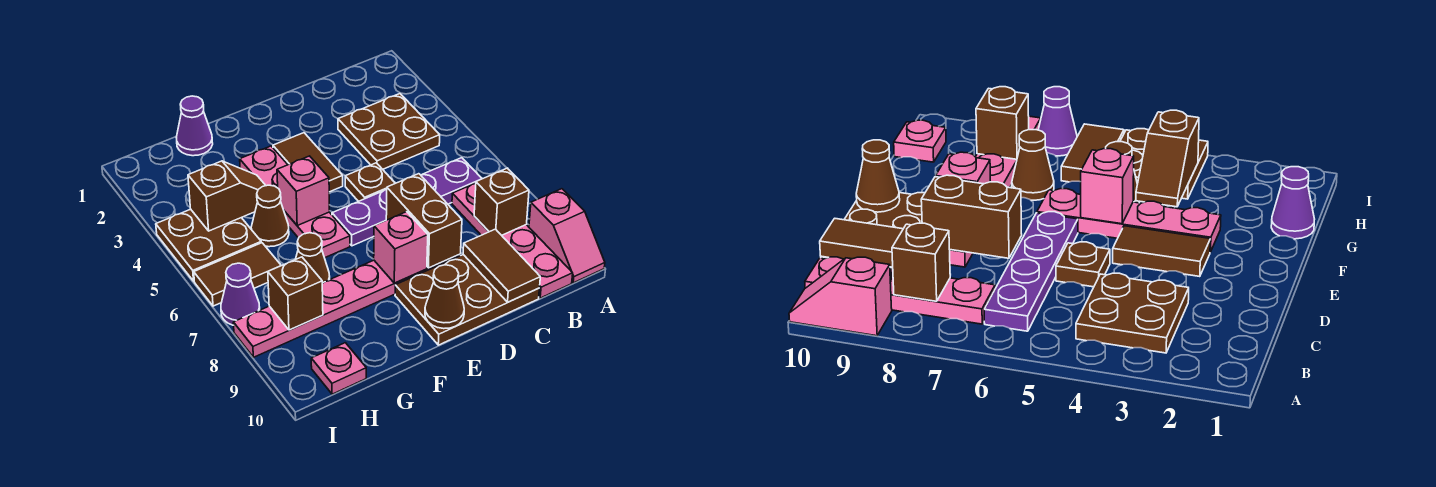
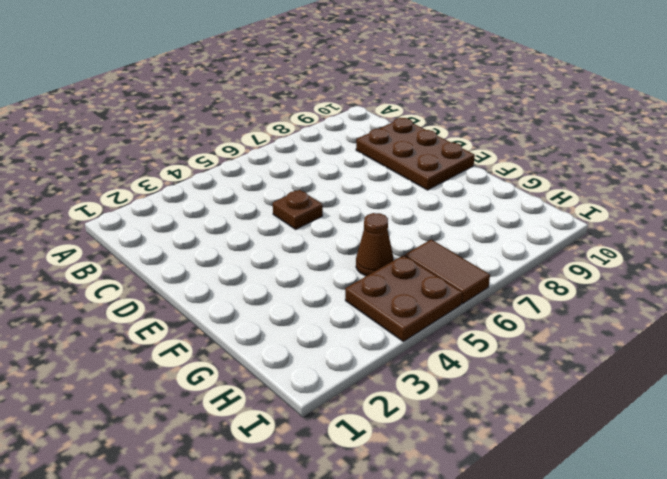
none -> pink 1x2 slope [529,189,605,283]
none -> brown 2x2 plate [338,94,440,169]
none -> purple 1x4 plate [332,158,482,246]

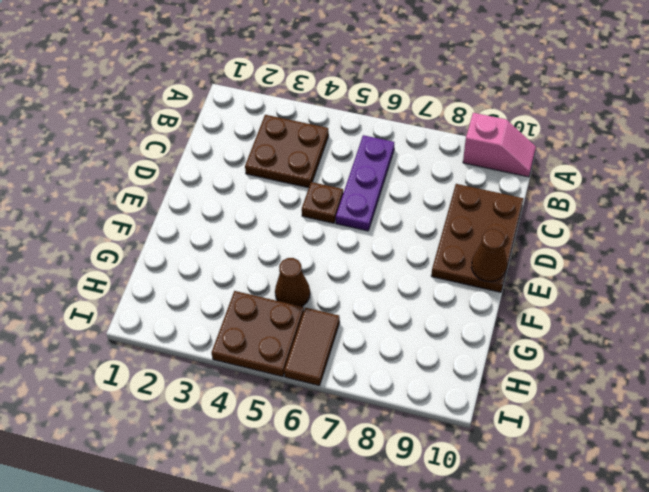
purple 1x3 plate [336,135,394,231] -> purple 1x4 plate [332,158,482,246]
none -> pink 1x4 plate [452,183,573,298]
none -> pink 1x6 plate [233,254,460,357]
none -> brown 1x2 tile [273,133,343,192]

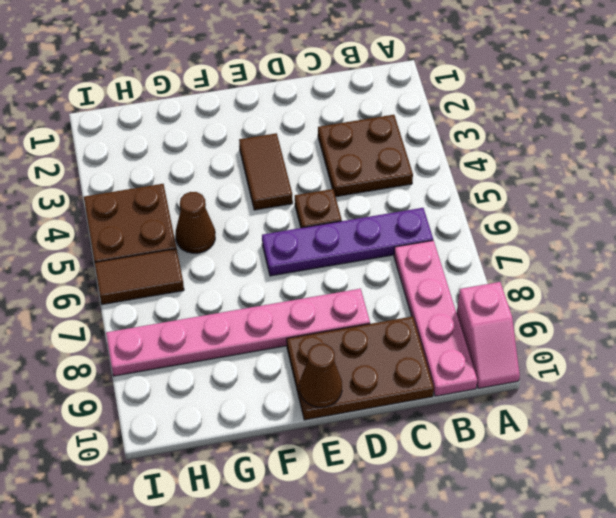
none -> pink 1x4 plate [240,146,350,258]
none -> purple 1x1 cone [176,96,213,156]
none -> brown 1x1 cone [296,233,330,283]

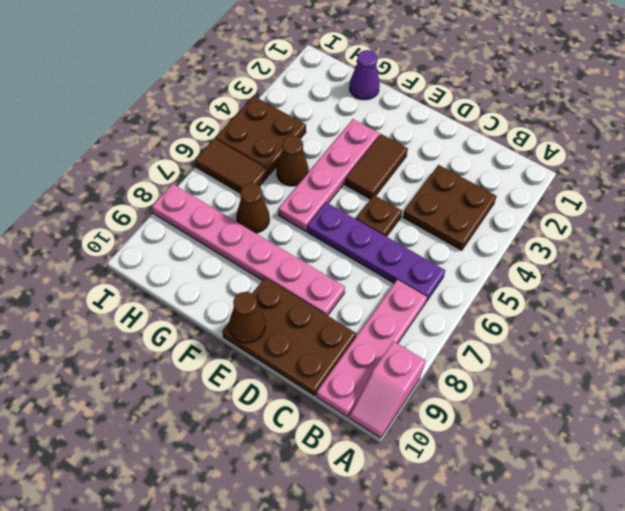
none -> pink 1x1 plate [311,343,366,394]
none -> purple 1x1 cone [221,263,260,325]
none -> brown 1x1 brick [474,168,529,235]

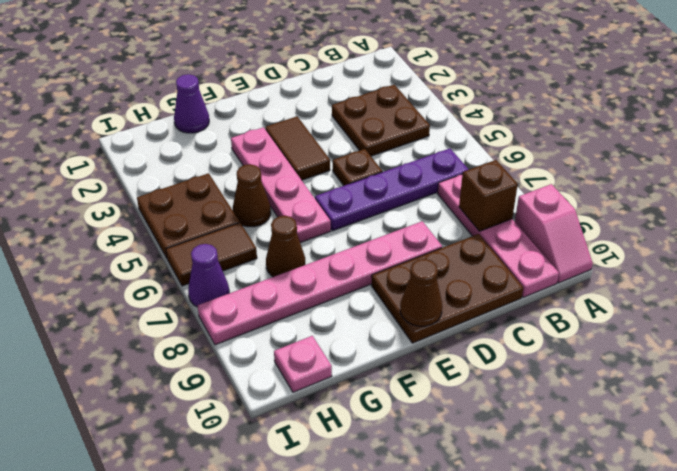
none -> brown 1x2 tile [463,229,540,302]
none -> brown 1x2 brick [386,174,462,268]
none -> pink 1x1 brick [374,212,428,283]

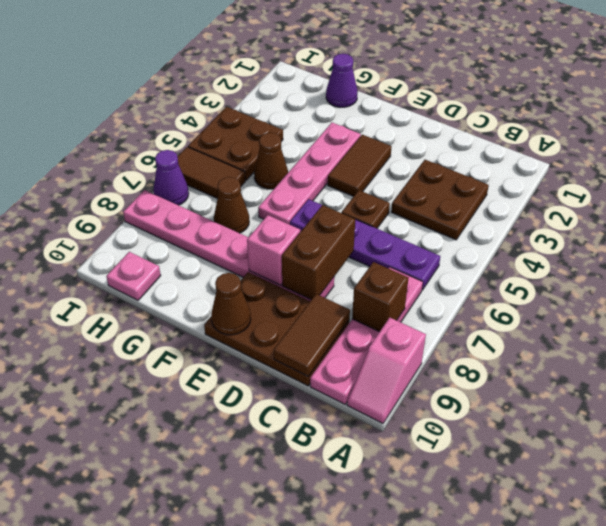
none -> pink 1x1 brick [277,156,330,225]
none -> brown 1x2 slope [188,161,266,231]
none -> brown 1x1 brick [268,257,323,330]

